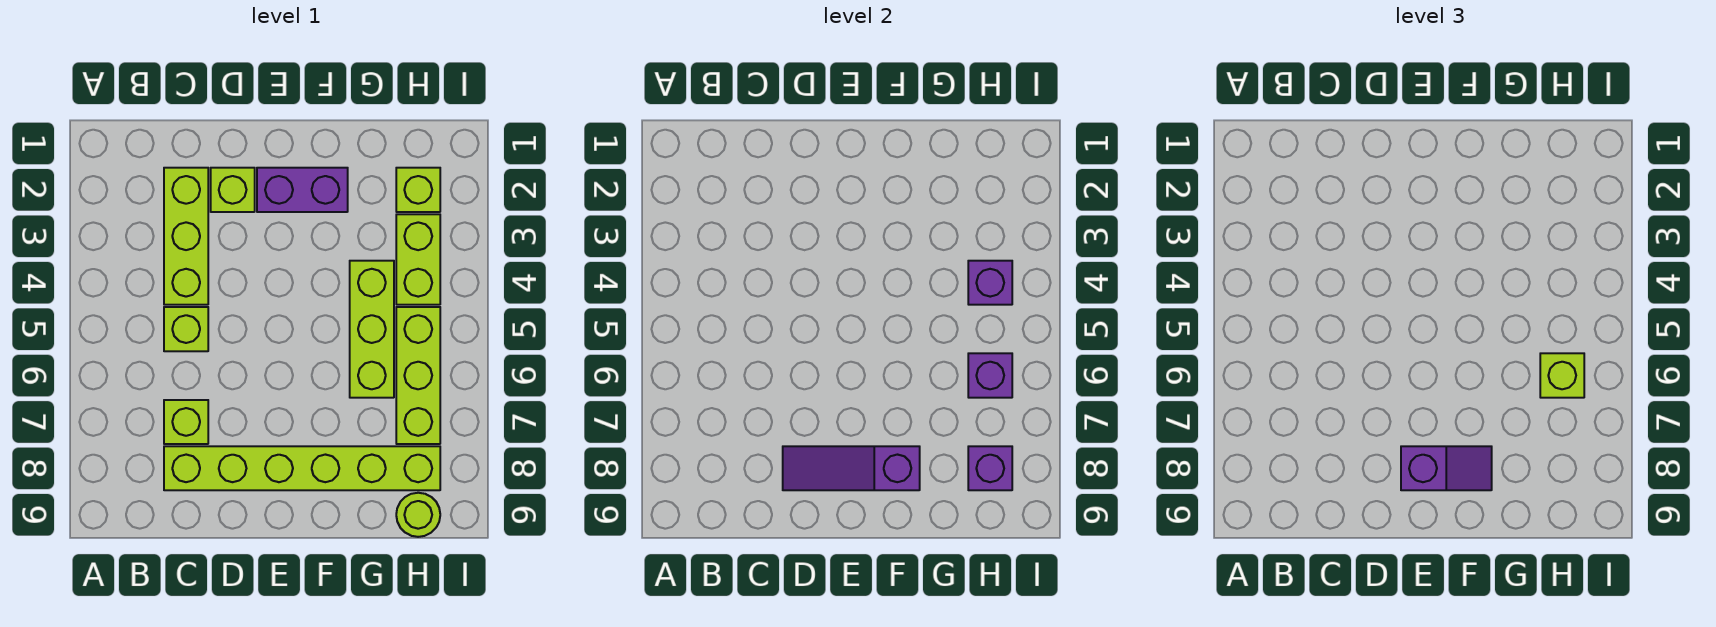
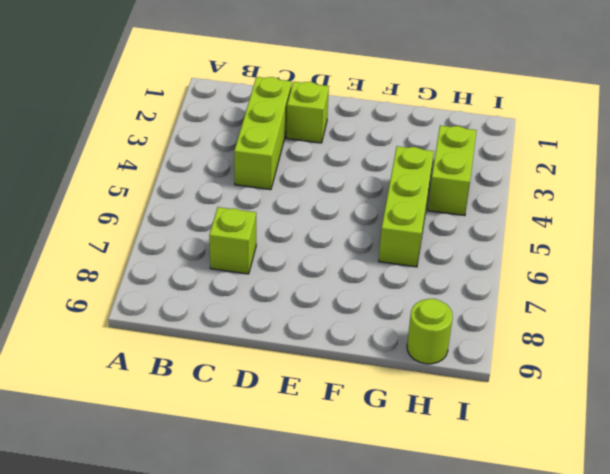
none -> lime 1x1 brick [164,307,208,351]
none -> lime 1x6 brick [164,446,440,490]
none -> purple 1x2 brick [257,168,348,212]

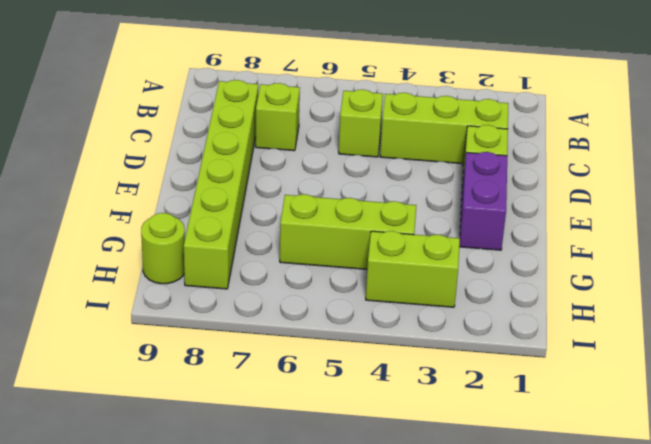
none -> lime 1x1 brick [396,168,440,212]
none -> lime 1x3 brick [396,307,440,444]
none -> purple 1x3 slope [783,446,920,490]

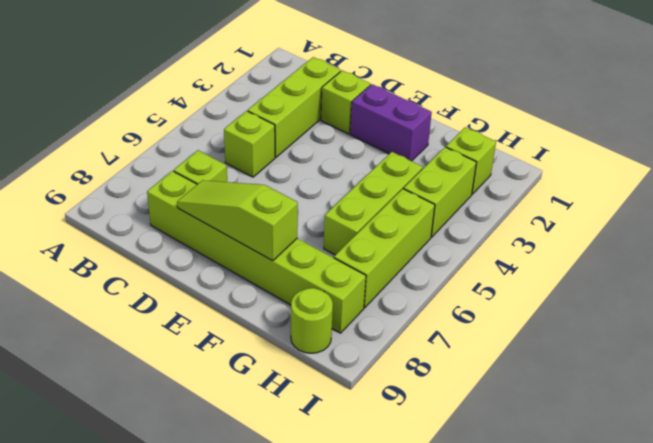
lime 1x3 slope [177,180,298,261] -> purple 1x3 slope [783,446,920,490]
none -> purple 1x1 brick [968,261,1012,305]
none -> purple 1x1 brick [968,353,1012,398]
none -> purple 1x1 brick [968,446,1012,490]

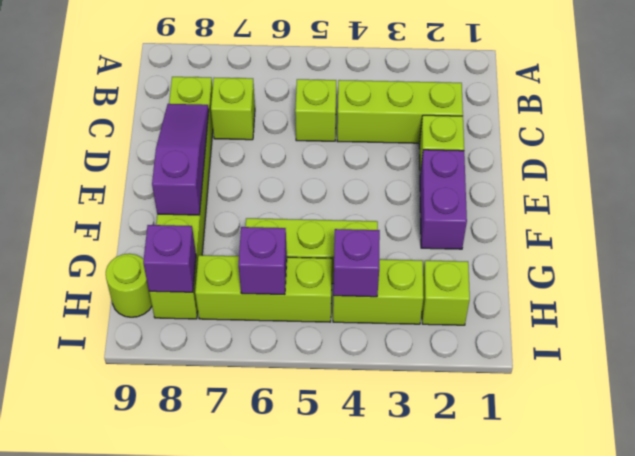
none -> purple 1x2 slope [1401,446,1492,490]
none -> lime 1x1 brick [1540,353,1584,398]

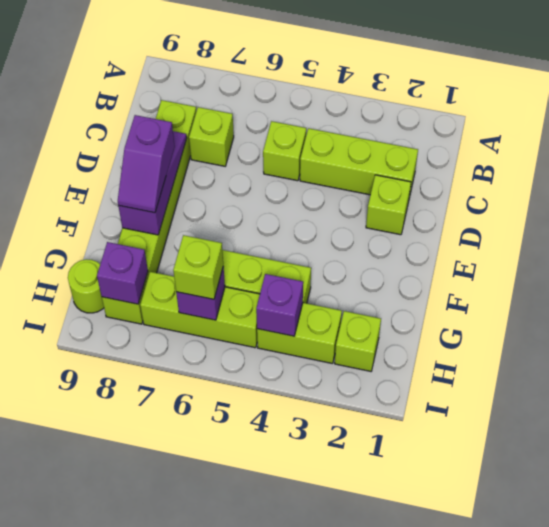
none -> purple 1x2 brick [257,168,348,212]

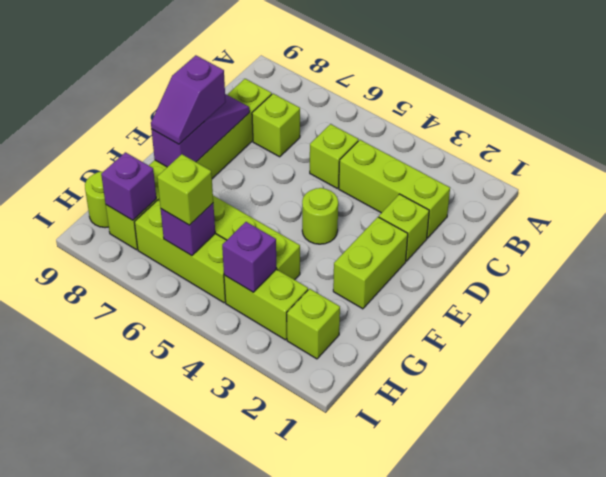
lime 1x2 brick [333,217,408,309] -> purple 1x2 brick [257,168,348,212]
lime 1x1 round brick [302,188,338,244] -> none

